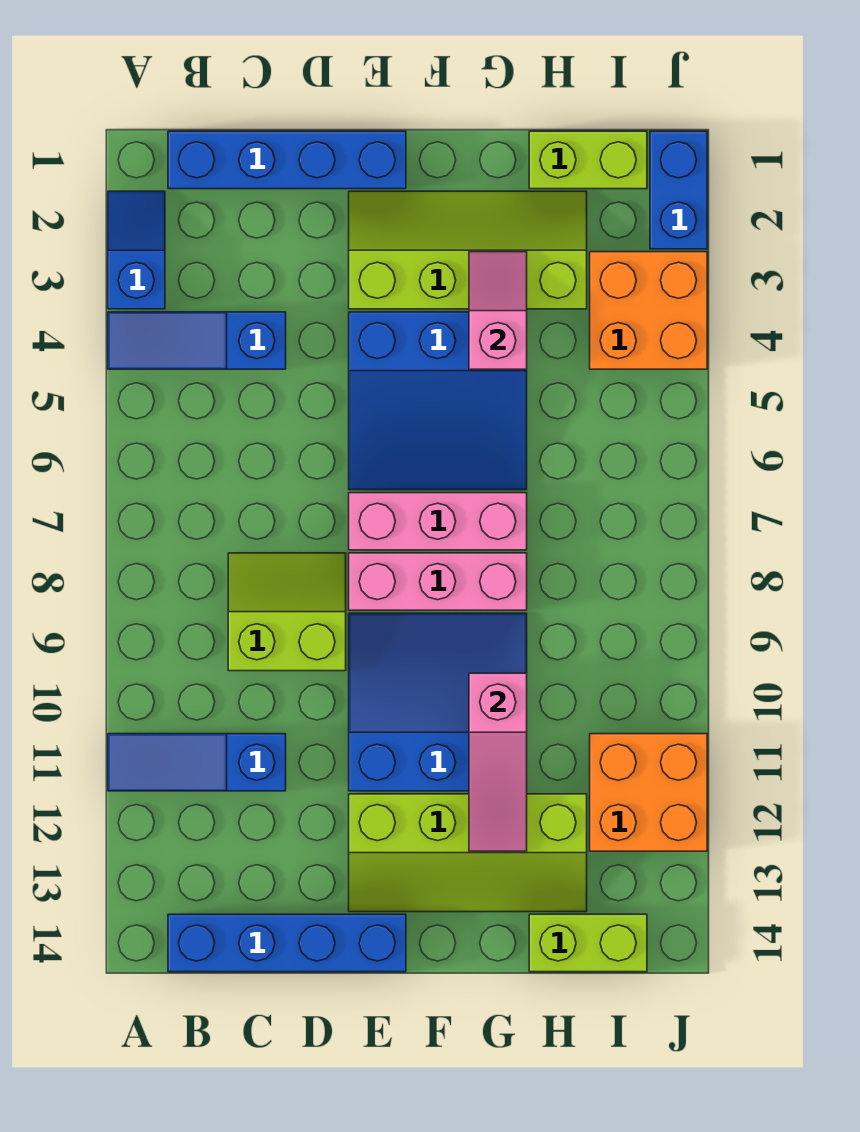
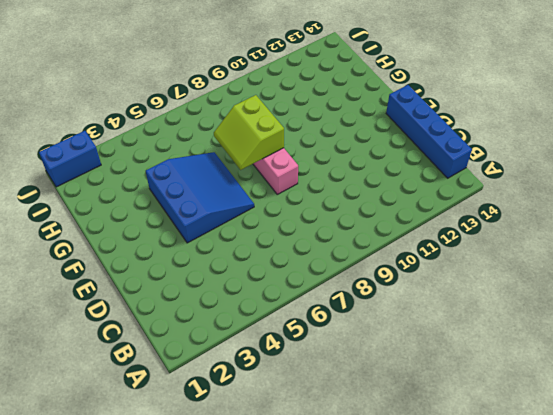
lime 2x2 slope [214,95,284,170] -> lime 2x2 slope moved to [228,553,346,671]
none -> blue 1x2 slope [108,191,165,309]
none -> blue 1x3 slope [108,312,286,369]
none -> blue 1x3 slope [108,734,286,791]

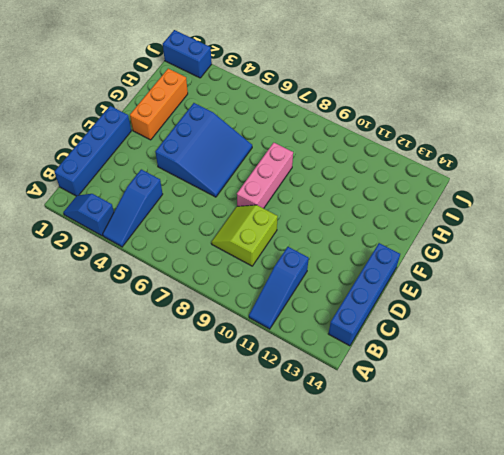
orange 1x3 brick [130,69,188,140] -> lime 2x4 slope [349,191,587,309]
none -> pink 1x3 brick [349,493,527,550]
none -> blue 3x3 slope [349,613,527,791]
none -> lime 2x4 slope [349,794,587,912]

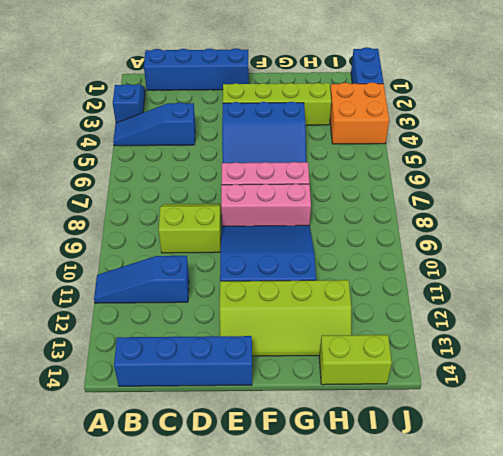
none -> lime 1x2 brick [529,131,647,189]
none -> orange 2x2 brick [590,734,707,851]
none -> pink 1x2 slope [469,252,527,369]

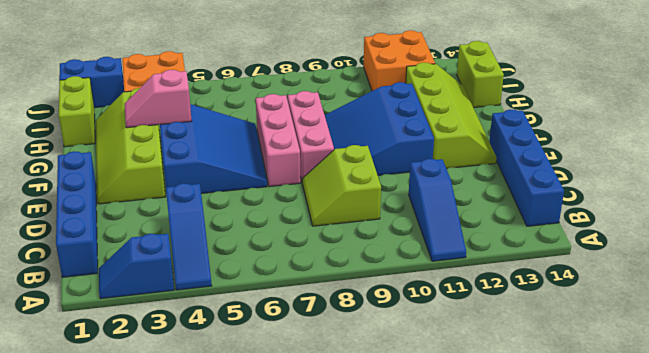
none -> pink 1x3 slope [469,673,527,851]

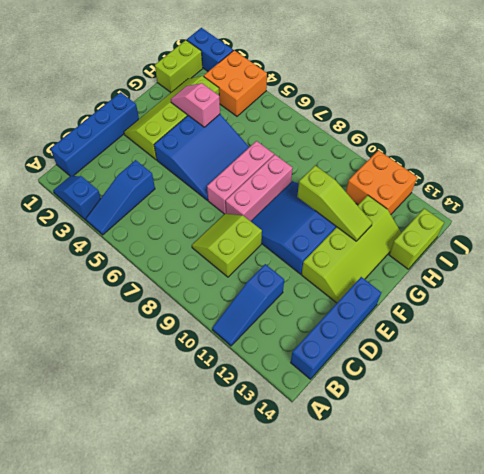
lime 1x3 slope [297,166,372,241] -> pink 1x3 slope [469,673,527,851]

